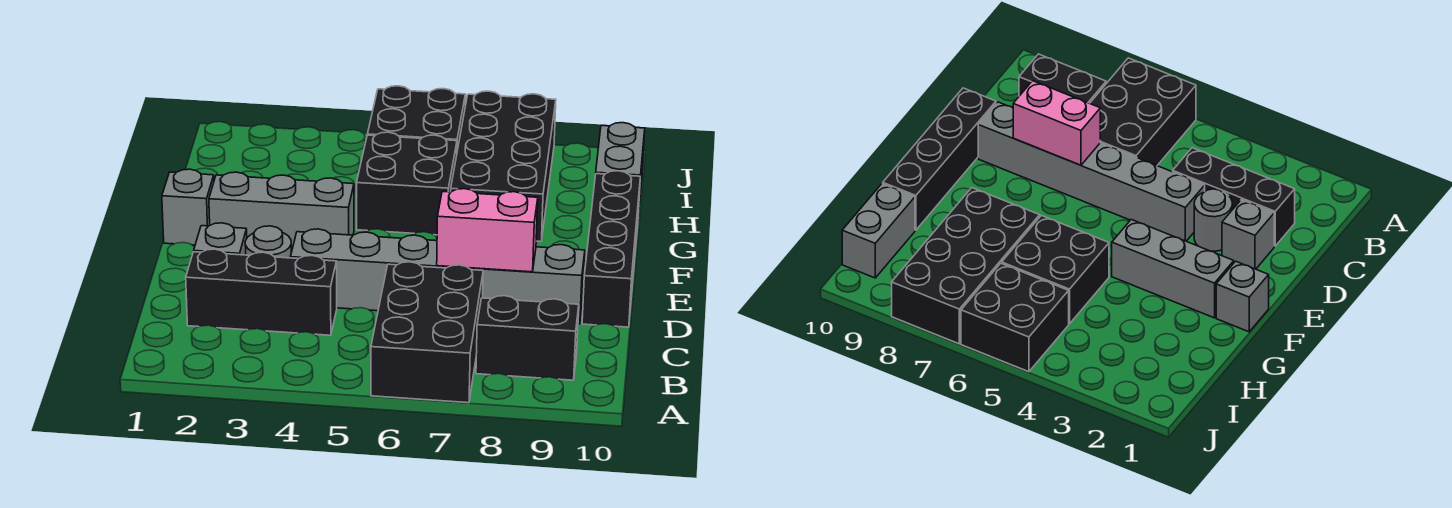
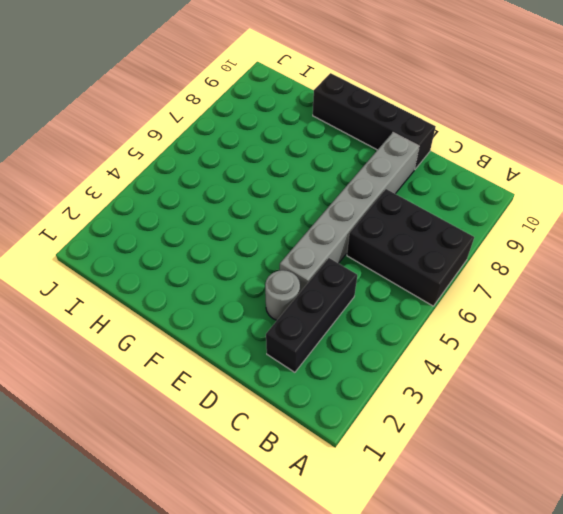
none -> black 1x2 brick [476,296,579,380]
none -> grey 1x1 brick [194,223,247,255]
none -> grey 1x1 brick [162,169,214,245]

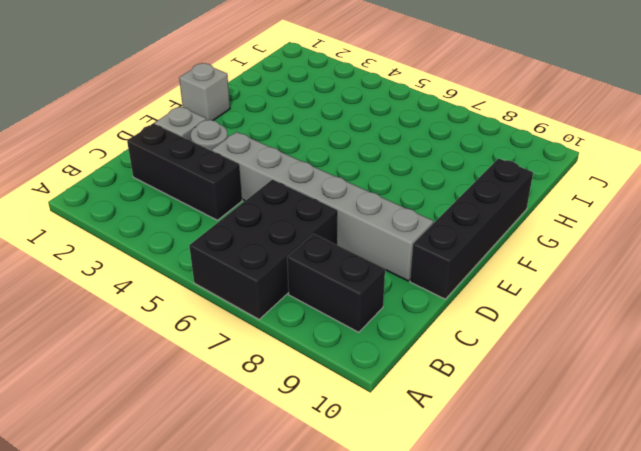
none -> grey 1x3 brick [209,172,354,251]
none -> black 2x2 brick [357,132,457,235]
none -> black 2x4 brick [451,91,556,242]

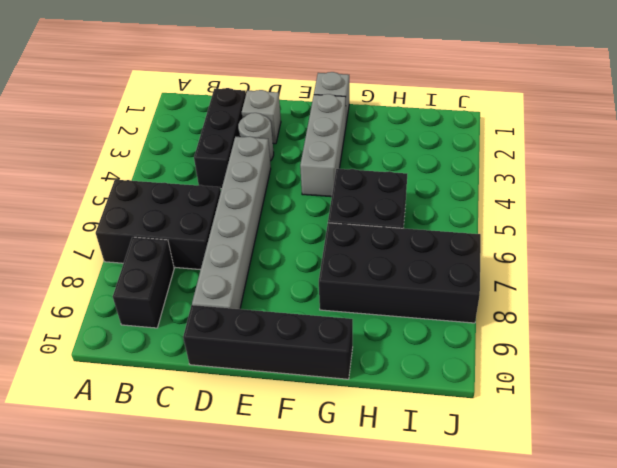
none -> grey 1x2 brick [596,123,645,216]
none -> black 2x2 brick [367,86,465,151]
none -> pink 1x2 brick [437,189,538,272]

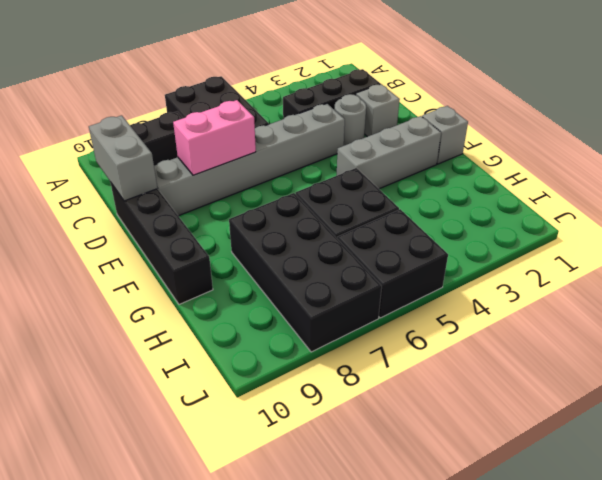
grey 1x2 brick [89,115,157,201] -> grey 1x2 brick moved to [596,123,645,216]

